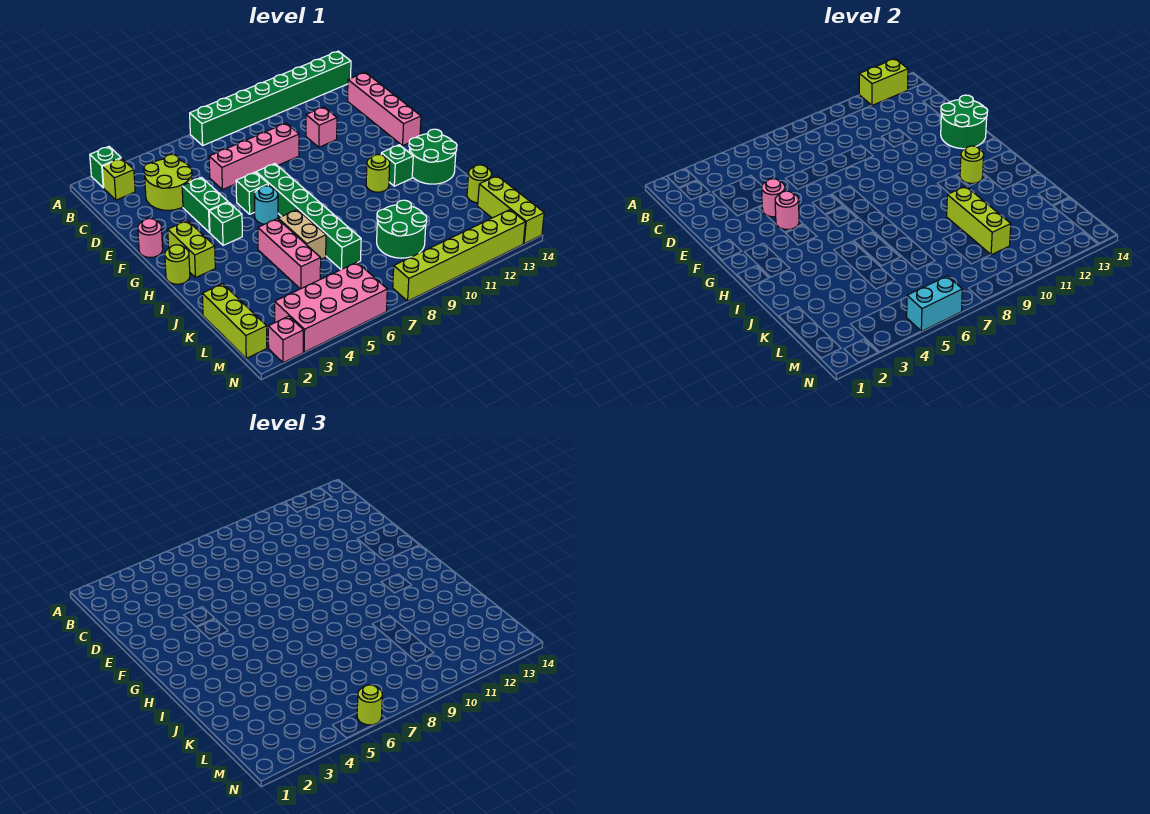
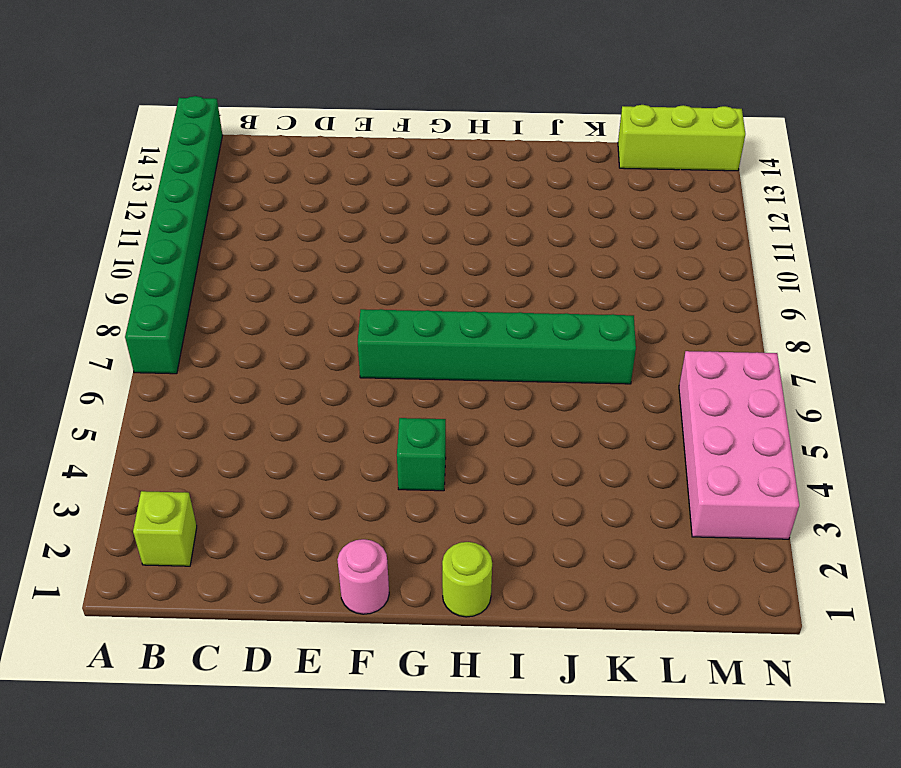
none -> green 1x1 brick [90,147,121,188]
none -> lime 2x2 round brick [144,154,192,210]
none -> pink 1x4 brick [348,72,421,146]
none -> pink 1x4 brick [209,123,299,190]

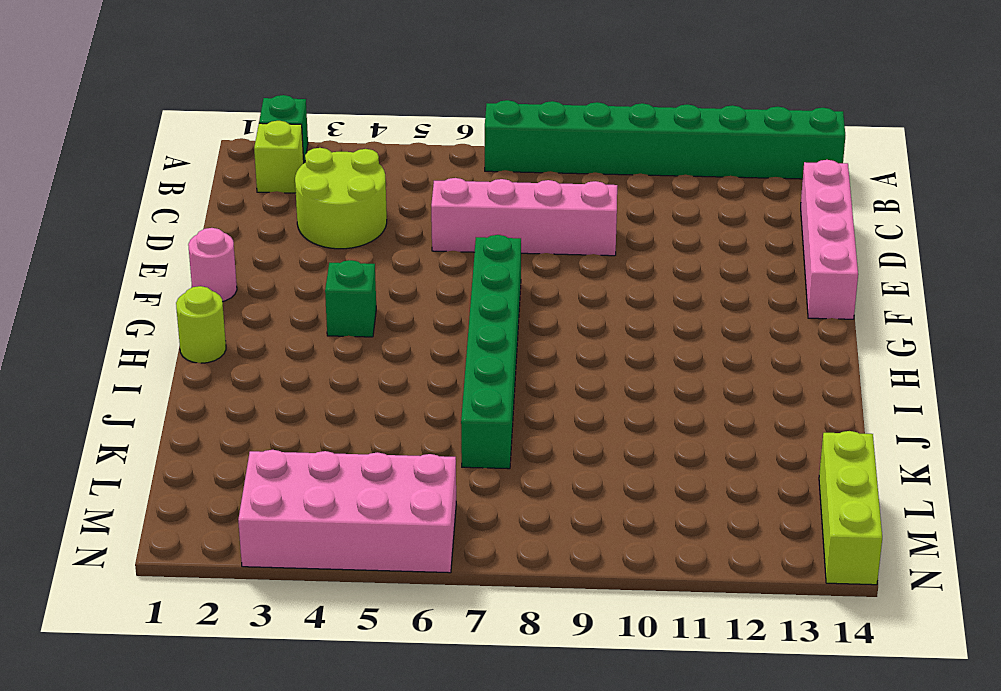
none -> pink 1x1 brick [306,107,337,147]
none -> green 1x2 brick [182,177,228,232]
none -> green 1x1 brick [236,172,268,214]
none -> lime 1x2 brick [168,221,215,277]

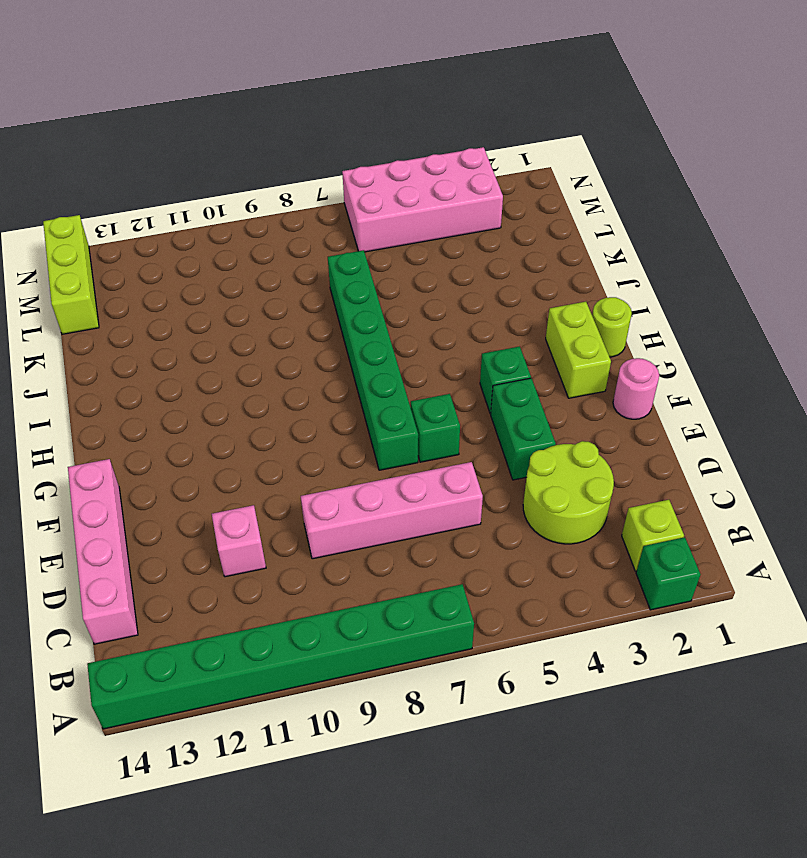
none -> cyan 1x1 round brick [255,186,278,224]
none -> lime 1x1 round brick [366,154,390,192]
none -> green 1x1 brick [381,145,413,186]
none -> green 2x2 round brick [409,129,457,184]

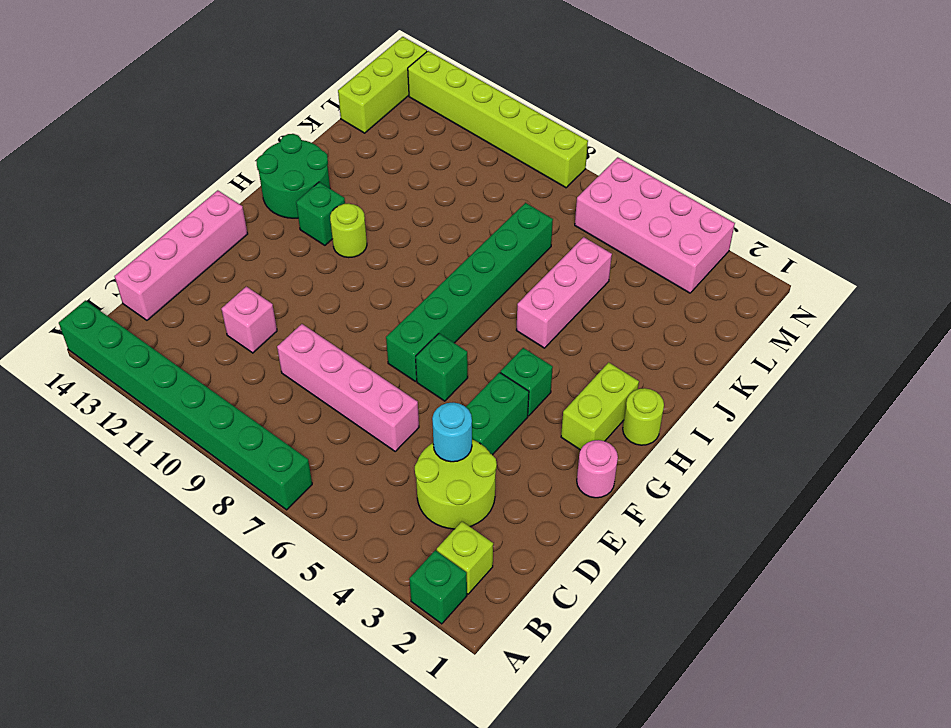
cyan 1x1 round brick [432,403,472,462] -> cyan 1x1 round brick moved to [255,186,278,224]
none -> tan 1x2 brick [278,210,326,259]
none -> lime 1x3 brick [202,284,267,358]
none -> green 2x2 round brick [377,200,427,258]
none -> lime 1x1 round brick [467,165,492,203]

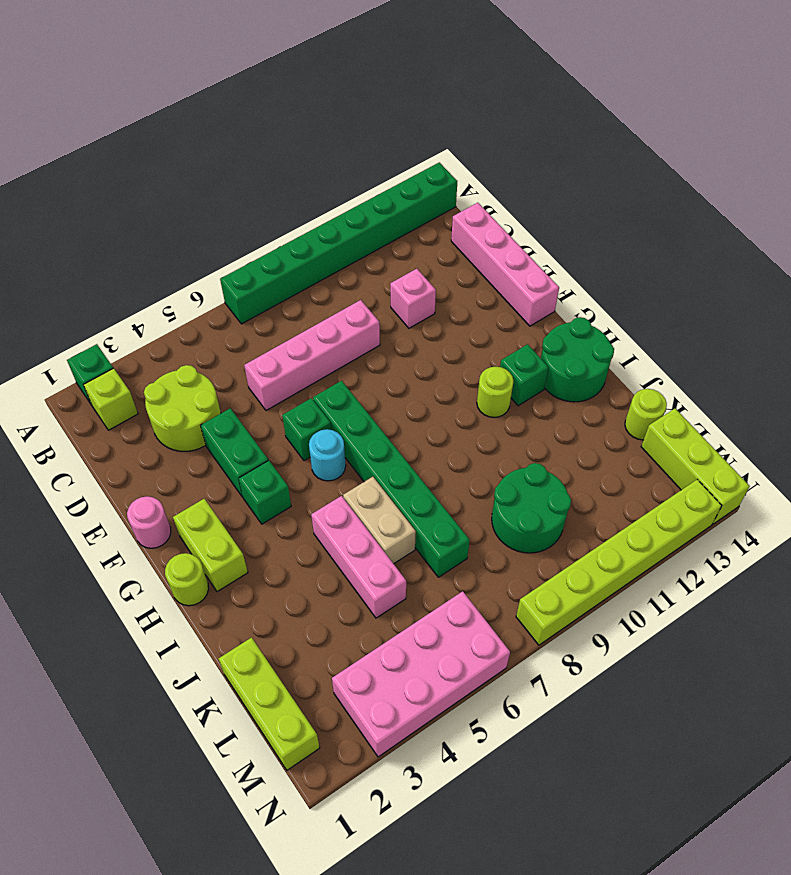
none -> pink 1x1 brick [268,316,303,363]
none -> lime 1x2 brick [859,59,908,105]
none -> pink 1x1 round brick [762,179,785,217]
none -> green 2x2 round brick [941,95,988,149]

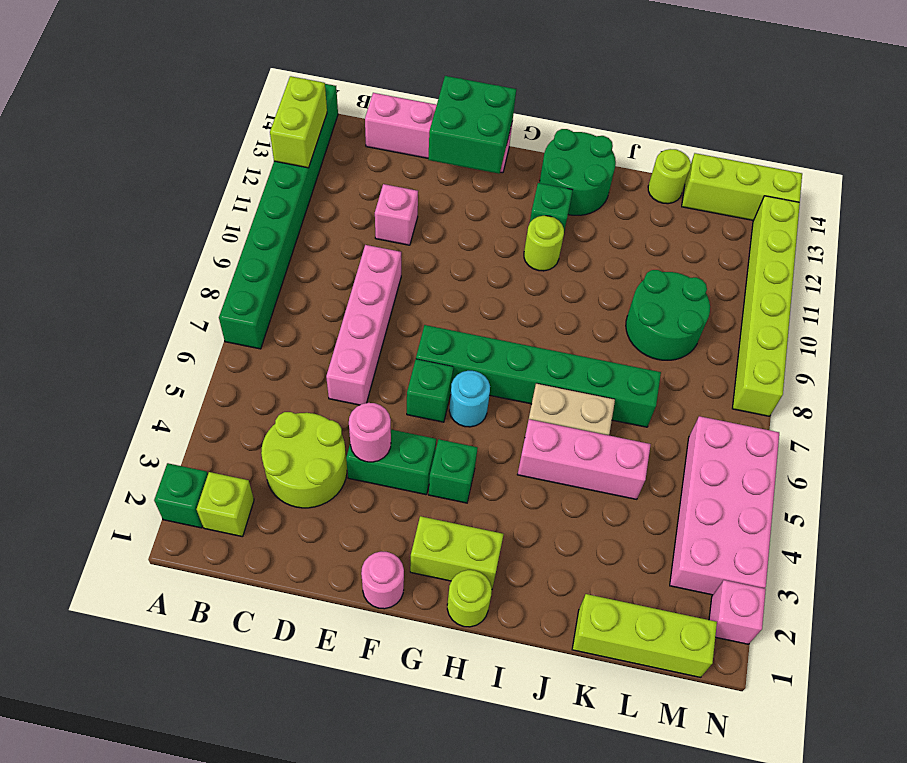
green 2x2 brick [428,76,516,174] -> green 2x2 round brick [941,95,988,149]
none -> pink 1x1 round brick [775,191,799,229]
none -> lime 1x1 round brick [960,146,984,183]
none -> lime 1x3 brick [947,186,1011,255]
none -> cyan 1x2 brick [907,276,962,331]

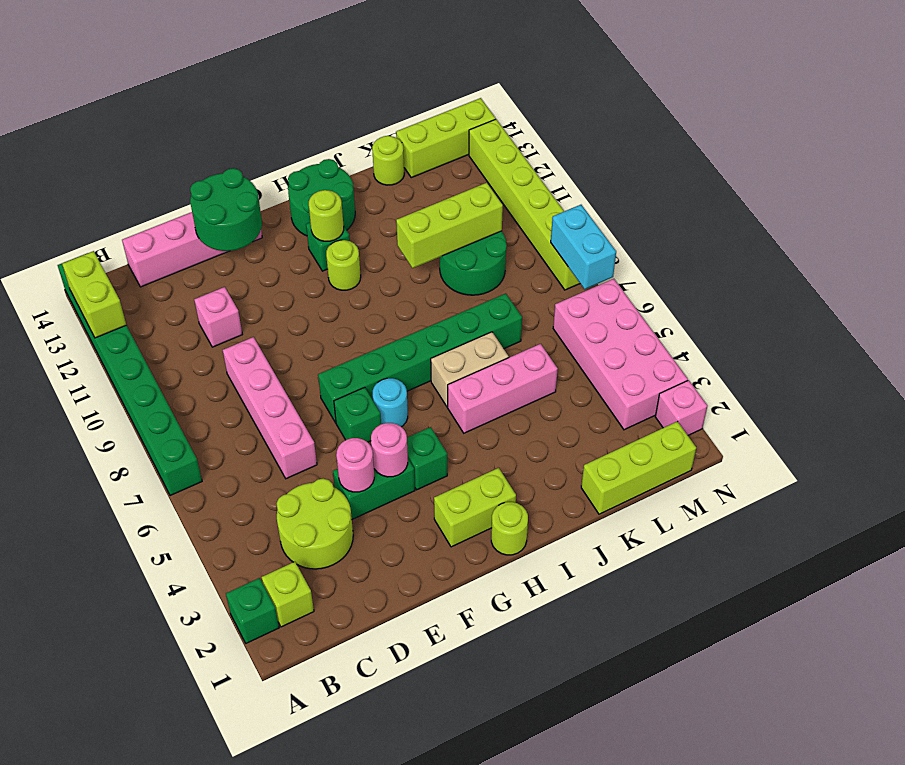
cyan 1x2 brick [551,205,616,289] -> cyan 1x2 brick moved to [907,276,962,331]
none -> pink 1x1 round brick [138,218,163,257]
none -> lime 1x1 round brick [357,685,382,725]

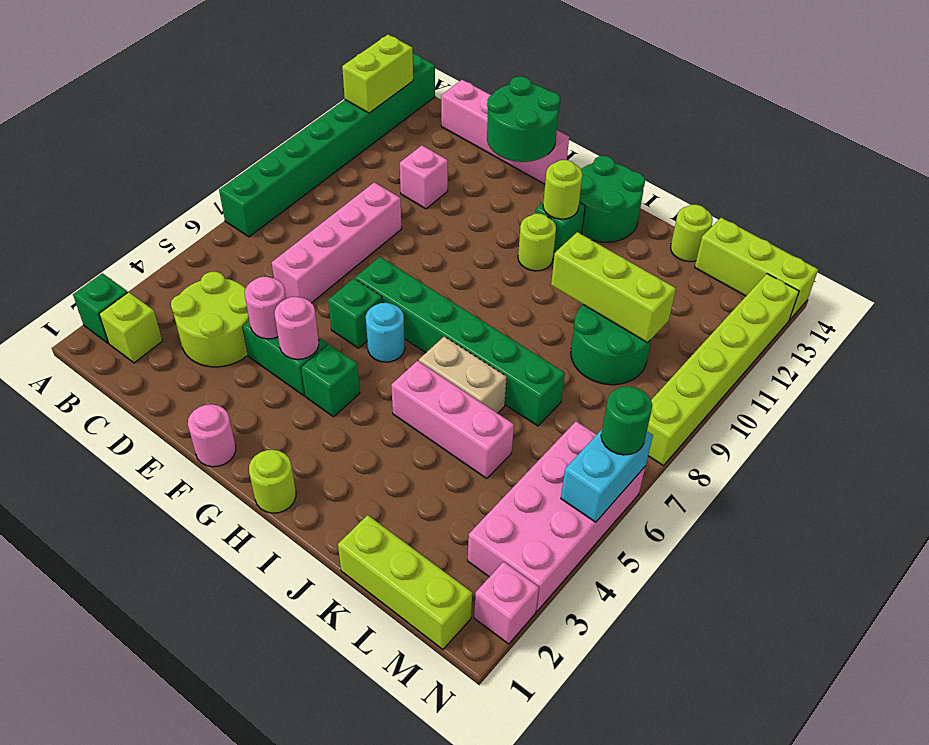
green 1x1 round brick [601,386,652,455] -> lime 1x1 round brick [357,685,382,725]
none -> lime 1x2 brick [168,221,215,277]

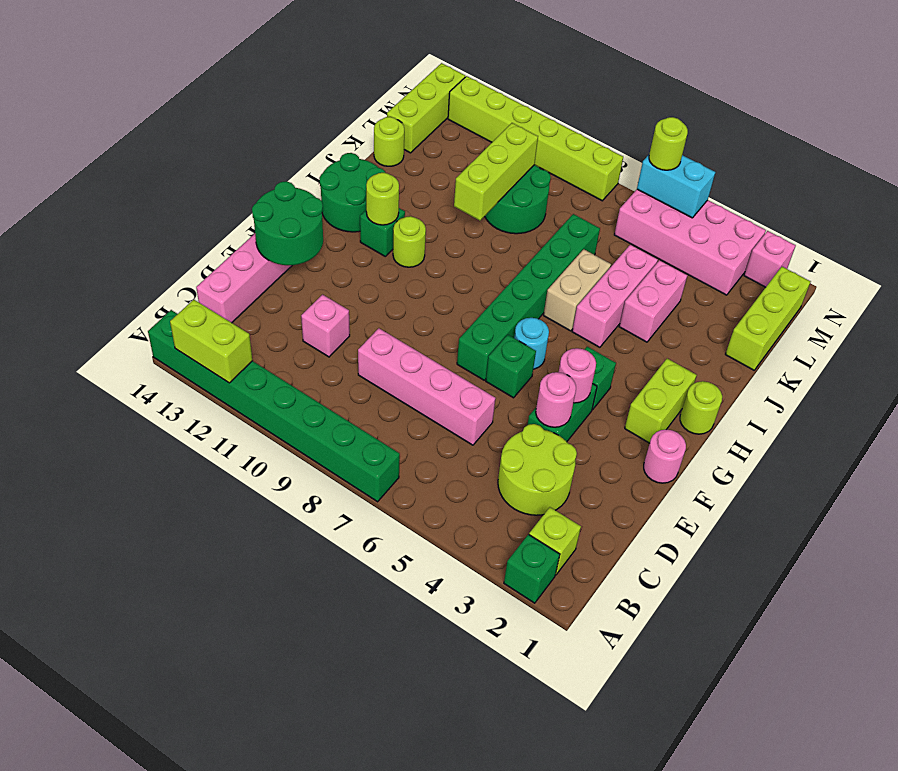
pink 1x2 brick [619,260,687,342] -> none

